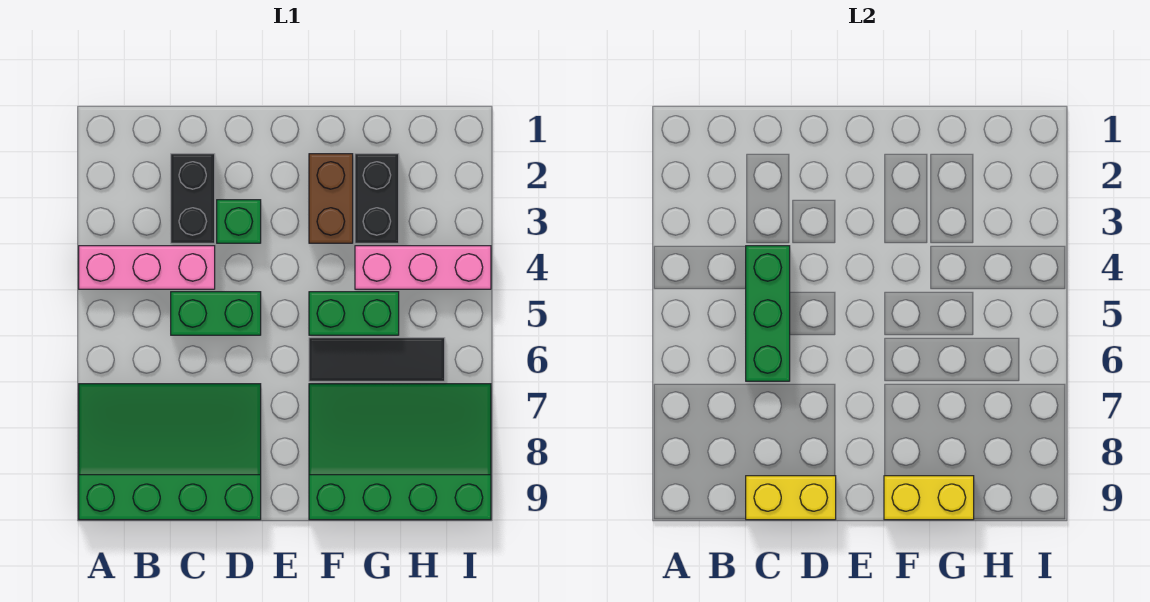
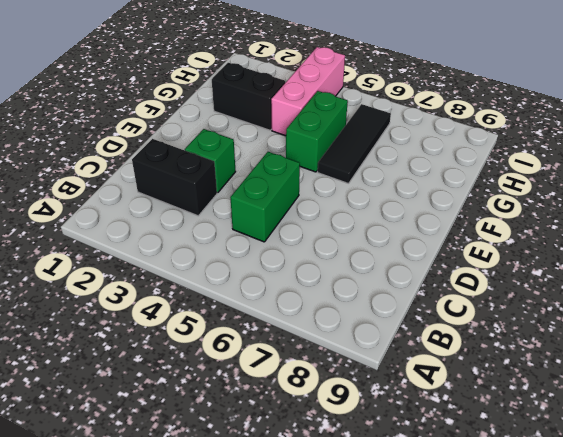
none -> pink 1x3 brick [79,246,215,289]
none -> green 3x4 slope [79,384,261,520]
none -> brown 1x2 brick [309,154,353,243]

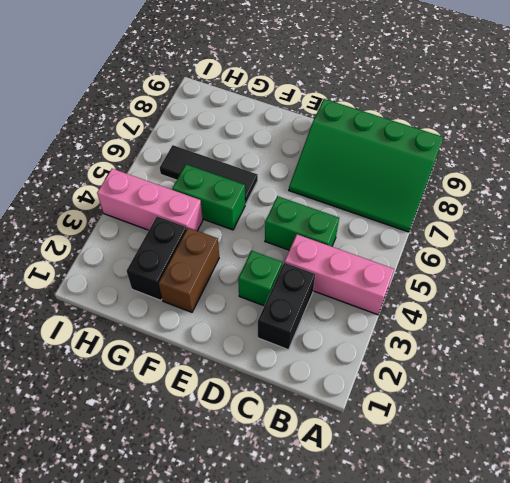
none -> green 3x4 slope [309,384,491,520]
none -> green 1x3 brick [746,246,790,381]
none -> yellow 1x2 brick [746,476,836,520]

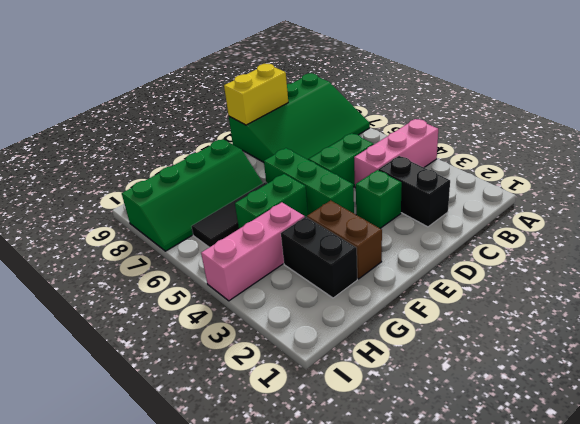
green 1x3 brick [264,148,354,215] -> green 1x3 brick moved to [746,246,790,381]
green 2x4 slope [122,139,263,251] -> green 3x4 slope [309,384,491,520]
none -> yellow 1x2 brick [884,476,974,520]

